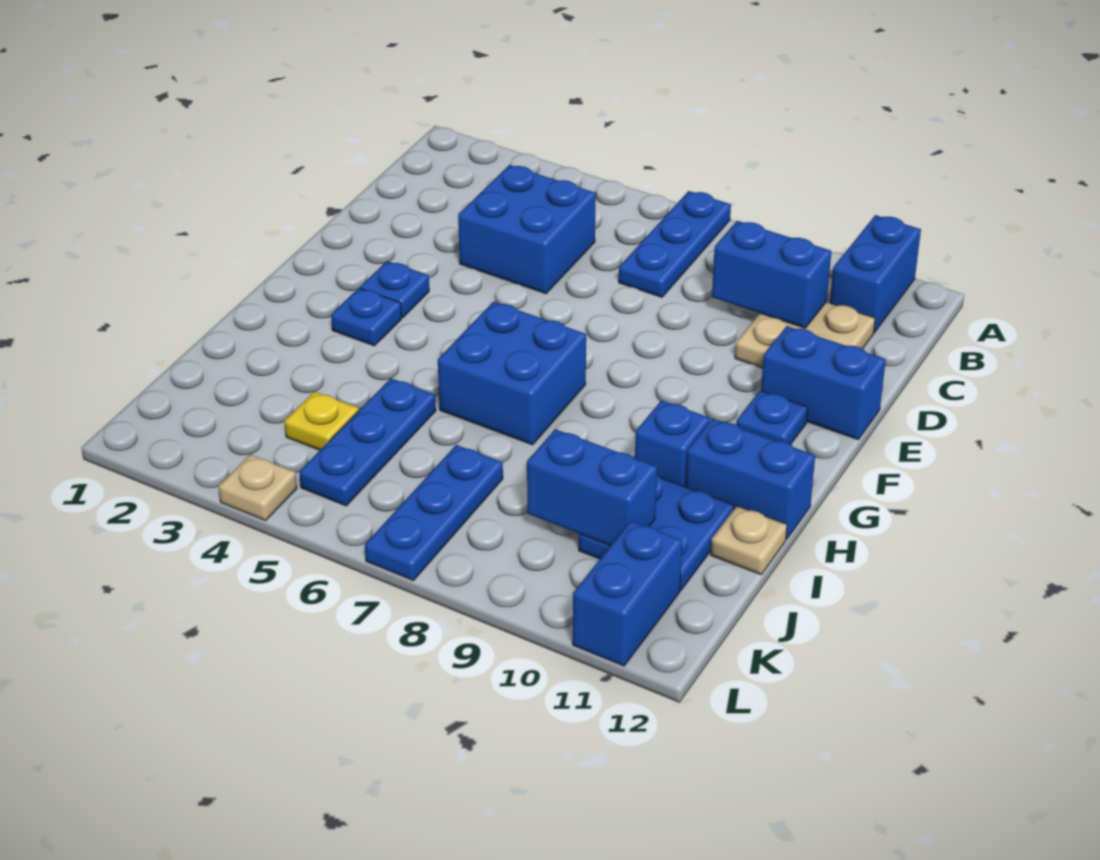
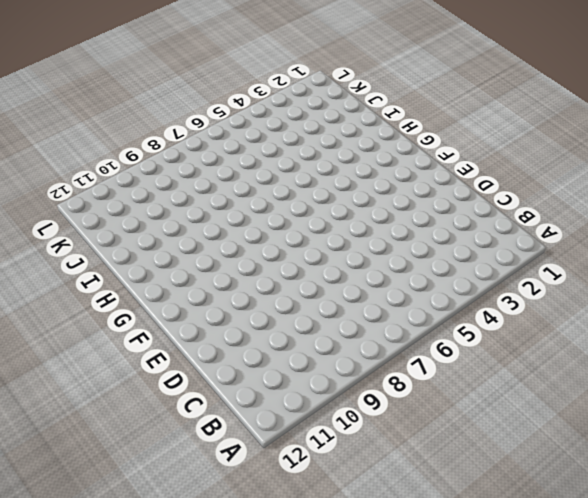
none -> blue 1x3 plate [619,191,731,297]
none -> blue 1x2 brick [830,215,921,333]
none -> blue 2x2 brick [458,165,596,294]

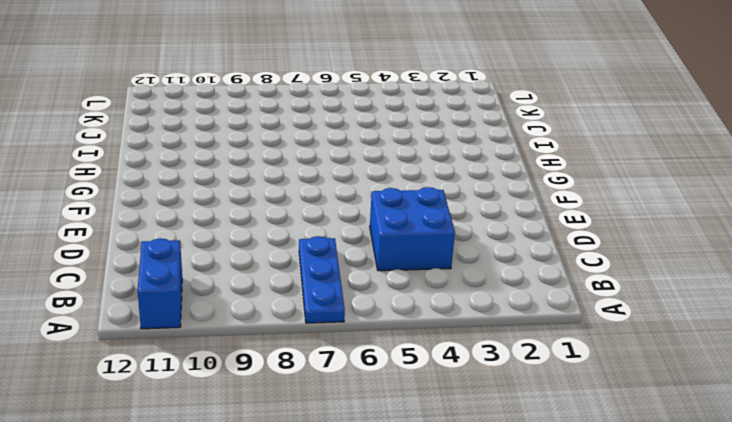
none -> tan 2x2 plate [735,302,875,368]
none -> blue 1x2 brick [761,326,886,440]
none -> blue 1x1 plate [360,261,429,318]

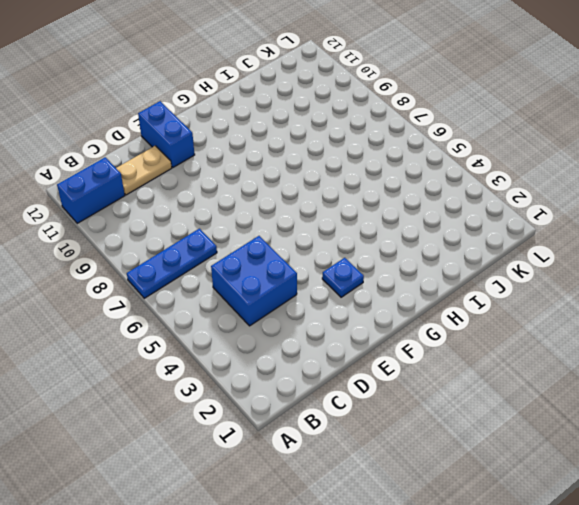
tan 1x2 plate [116,146,172,195] -> tan 2x2 plate [735,302,875,368]
none -> blue 1x1 plate [737,391,808,445]
none -> blue 1x1 plate [331,288,402,346]
none -> blue 2x2 brick [438,302,586,445]

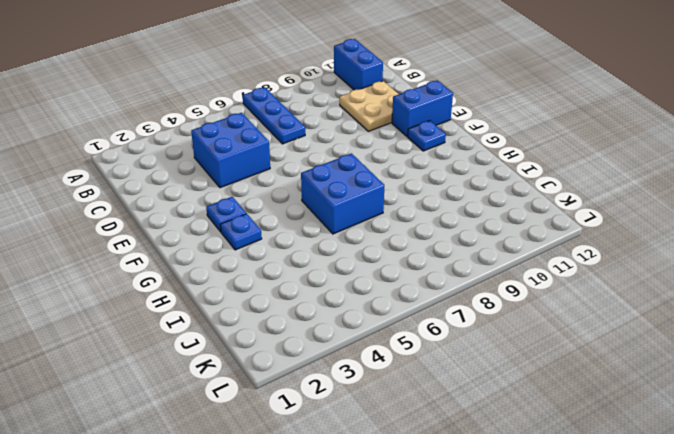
none -> blue 1x1 brick [635,400,710,487]
none -> blue 1x2 brick [686,419,815,539]
none -> blue 1x3 plate [299,378,436,506]

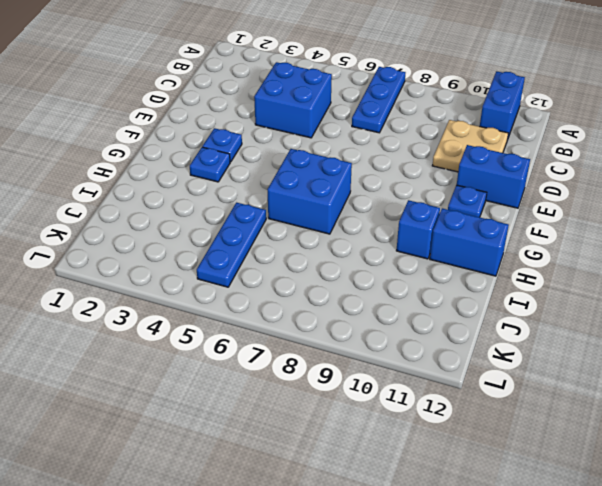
none -> blue 2x2 plate [579,476,734,590]
none -> tan 1x1 plate [711,506,787,575]
none -> yellow 1x1 plate [284,391,359,450]

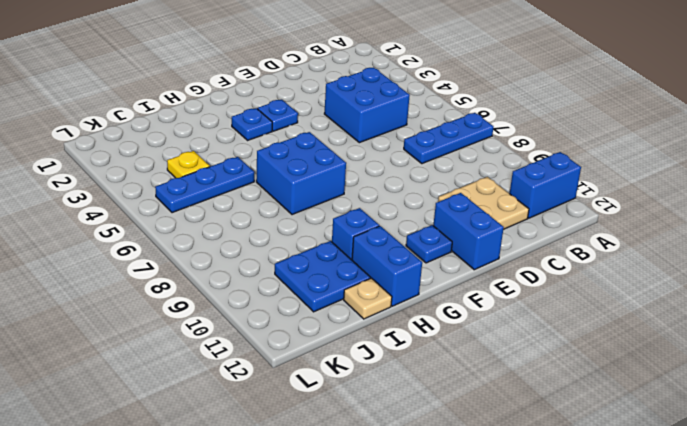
none -> blue 1x3 plate [365,445,503,581]
none -> blue 1x2 brick [573,521,682,666]
none -> tan 1x1 plate [219,454,297,521]

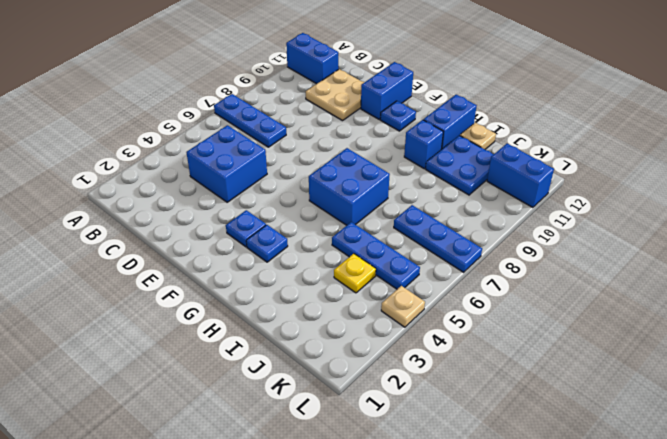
none -> blue 1x2 brick [712,221,831,328]
none -> blue 1x2 brick [527,429,657,546]

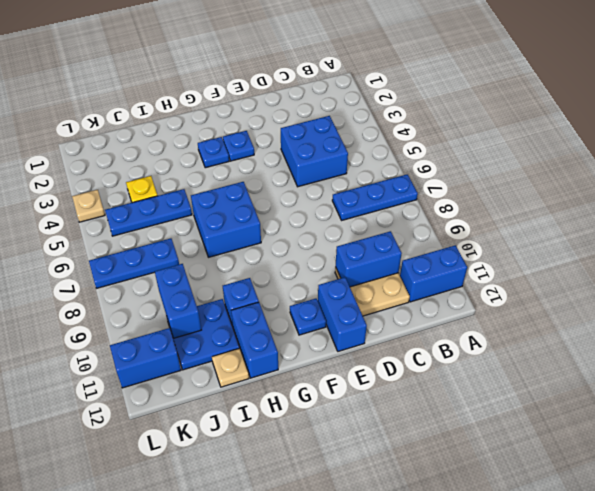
blue 1x2 brick [336,231,402,287] -> blue 1x2 brick turned to [712,221,831,328]

